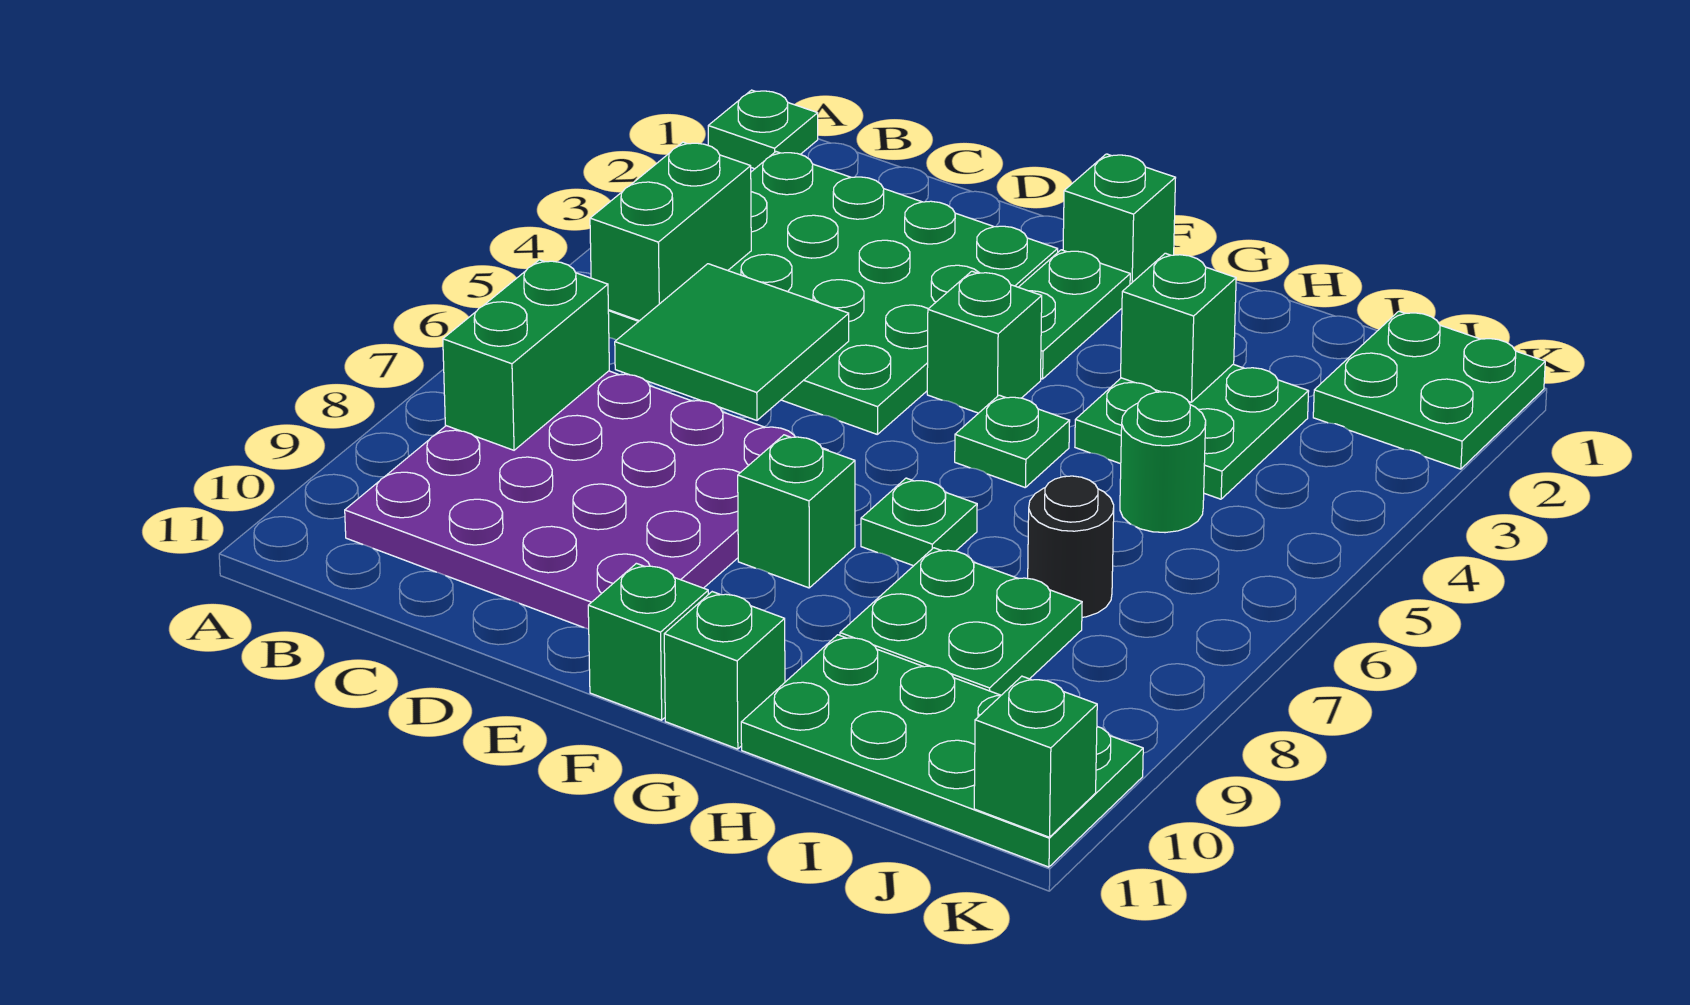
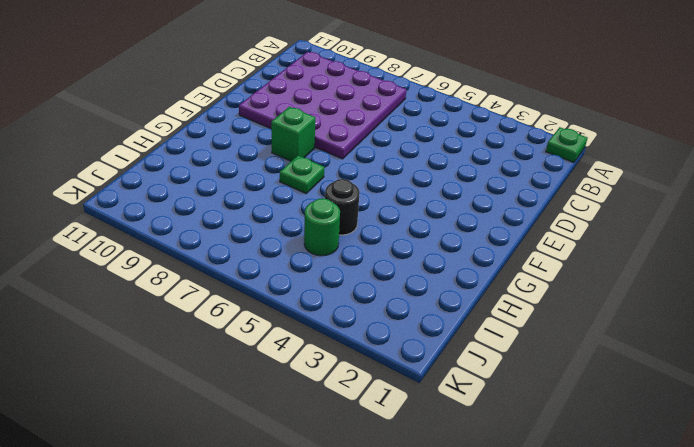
black 1x1 round brick [325,179,360,235] -> black 1x1 round brick moved to [1028,476,1114,617]
none -> green 4x4 plate [608,152,1058,434]
none -> green 1x1 brick [1063,154,1175,284]
none -> green 1x2 plate [1019,250,1130,379]

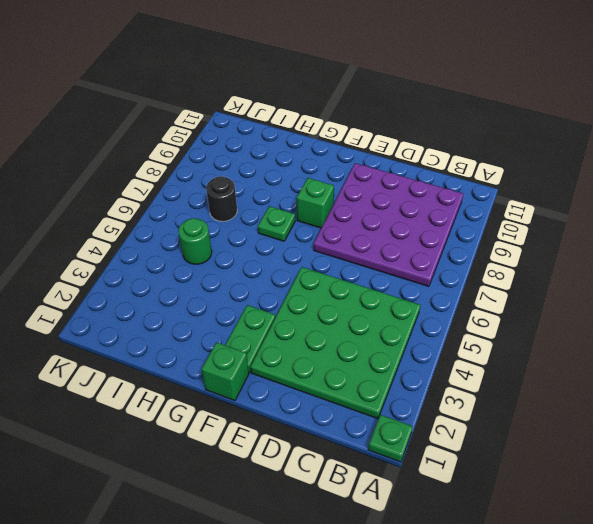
none -> green 1x1 brick [927,271,1042,413]
none -> green 1x1 brick [588,563,708,720]
none -> green 1x1 plate [955,395,1070,488]

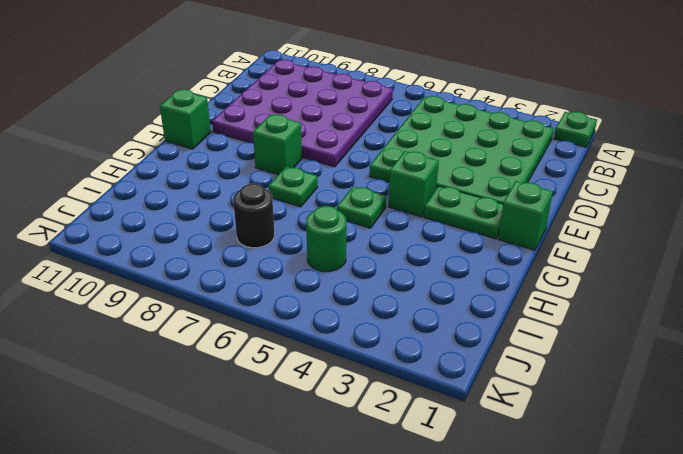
none -> green 1x1 brick [664,592,785,749]
none -> green 2x2 plate [1075,364,1309,499]
none -> green 2x2 plate [840,548,1082,695]

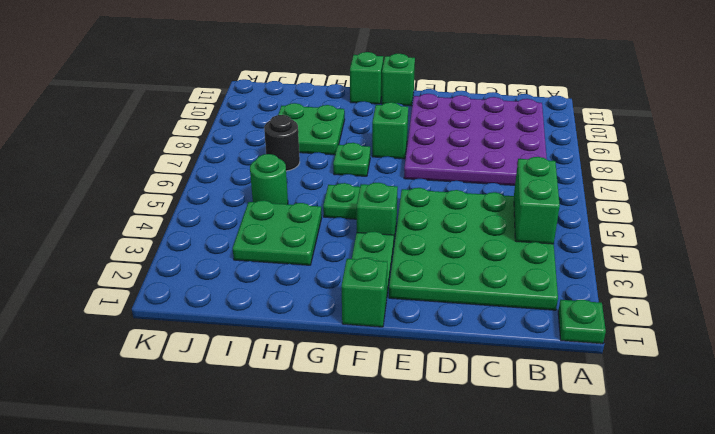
none -> green 2x4 plate [741,635,1143,867]
none -> green 2x2 plate [1313,311,1545,469]
none -> green 1x2 brick [443,260,609,450]

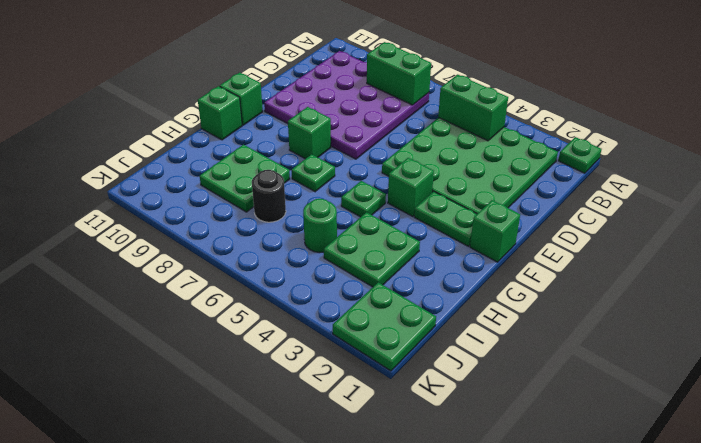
none -> green 2x4 plate [741,635,1143,867]
none -> green 2x2 tile [615,264,849,420]
none -> green 1x1 brick [1121,253,1236,402]

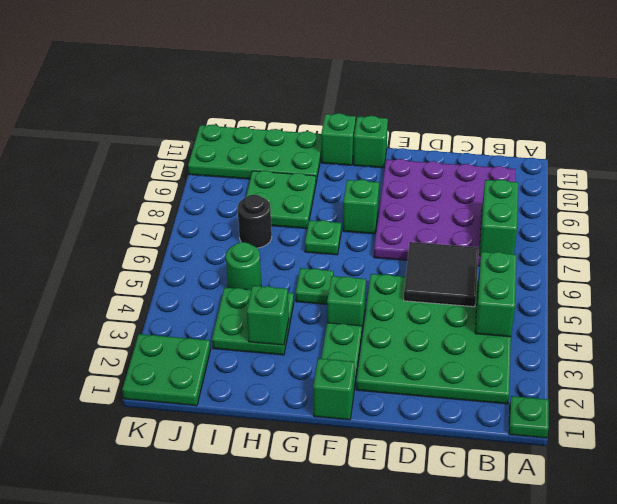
black 2x2 tile [404,242,479,307] -> green 2x2 tile [615,264,849,420]
none -> green 1x1 brick [974,676,1097,837]

